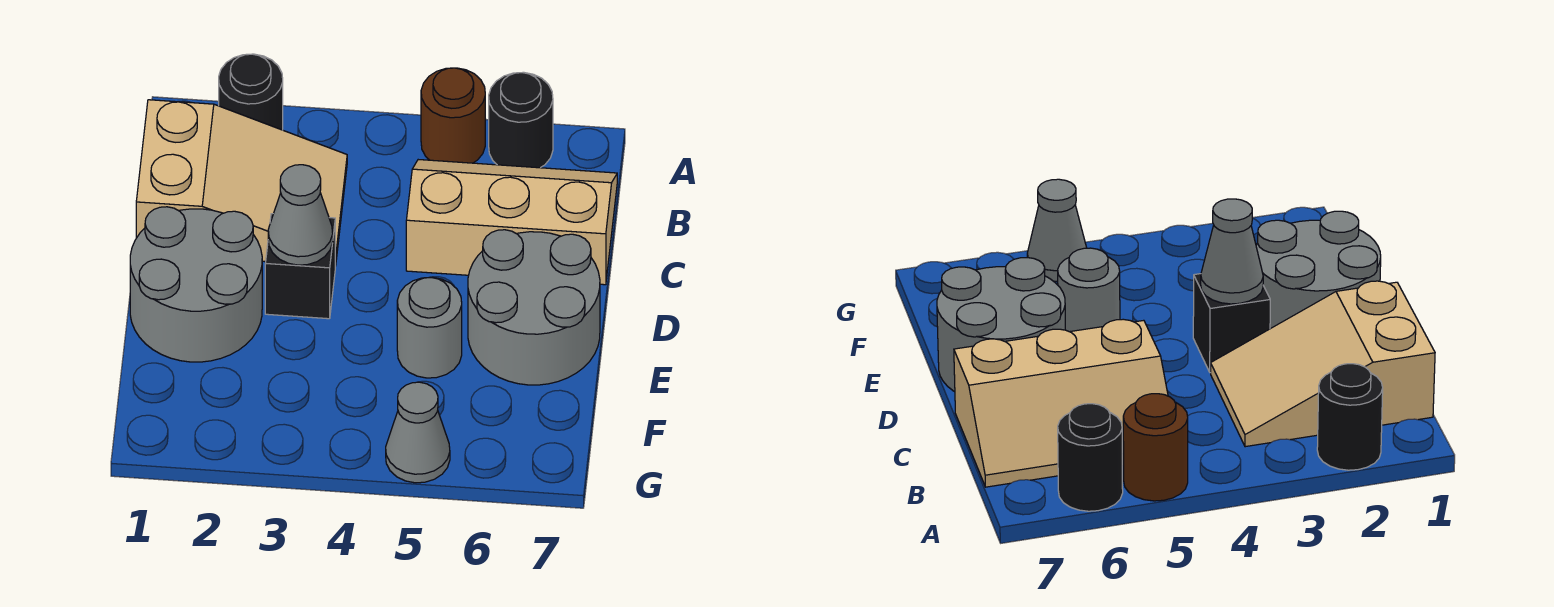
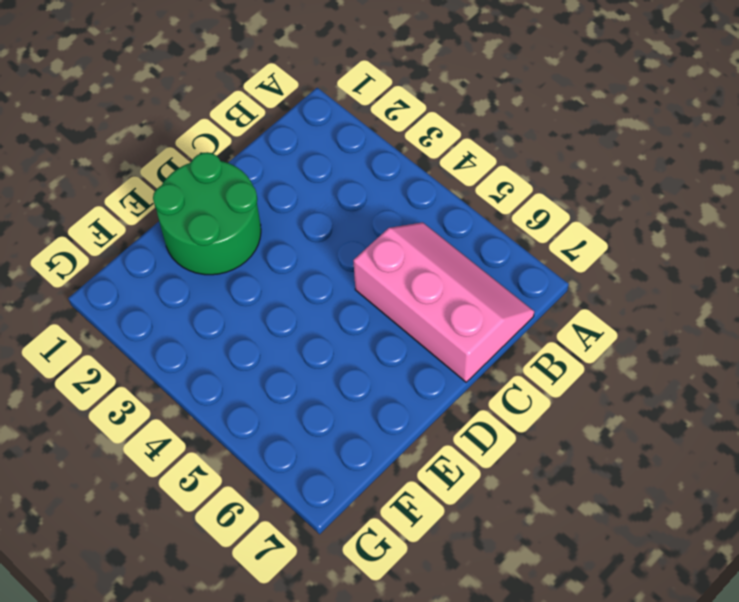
pink 2x3 slope [353,222,534,382] -> tan 2x3 slope [406,160,617,285]
green 2x2 round brick [153,152,261,275] -> grey 2x2 round brick [130,207,262,362]
none -> black 1x1 round brick [219,54,283,130]
none -> brown 1x1 round brick [421,68,485,163]

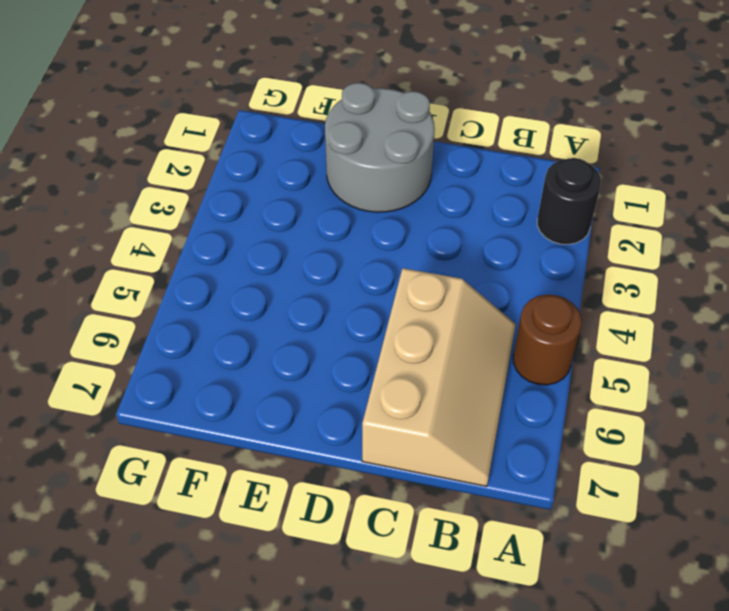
none -> black 1x1 round brick [489,72,553,168]
none -> tan 2x3 slope [136,100,347,266]

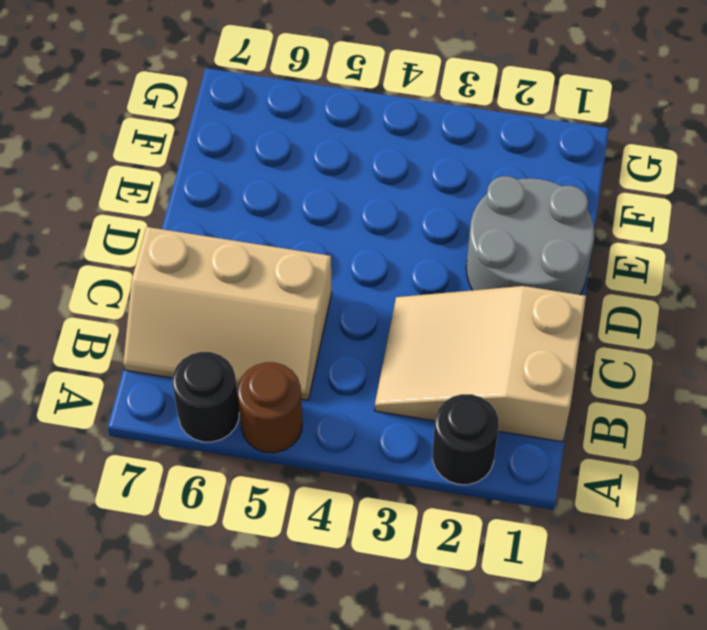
none -> black 1x1 brick [265,214,335,319]
none -> grey 2x2 round brick [468,230,600,385]

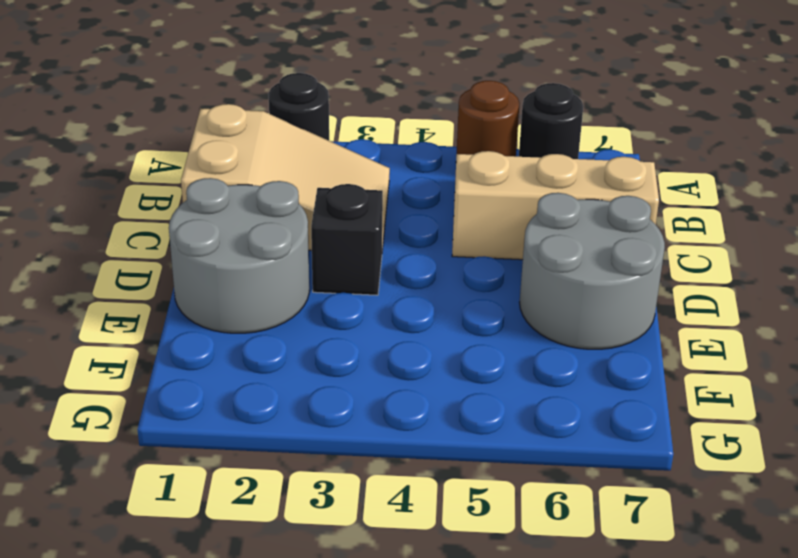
none -> grey 1x1 round brick [397,277,462,378]
none -> grey 1x1 cone [386,382,450,483]

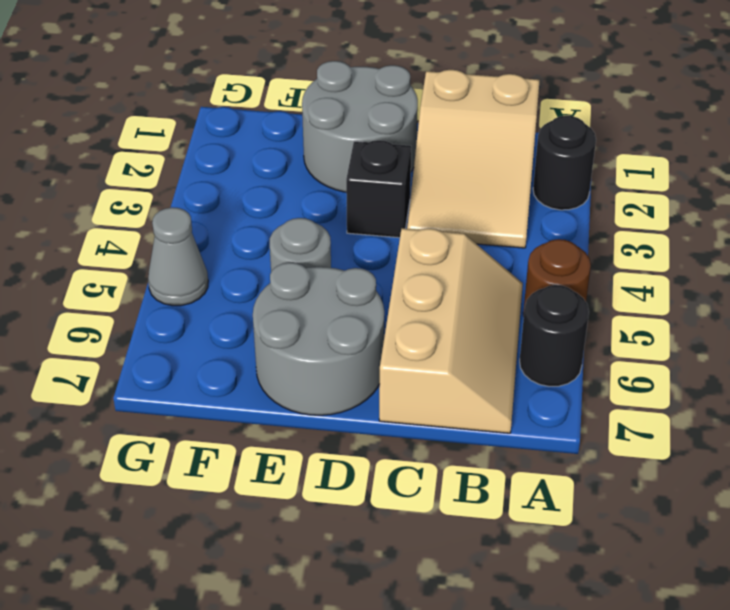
none -> grey 1x1 cone [268,165,333,265]

